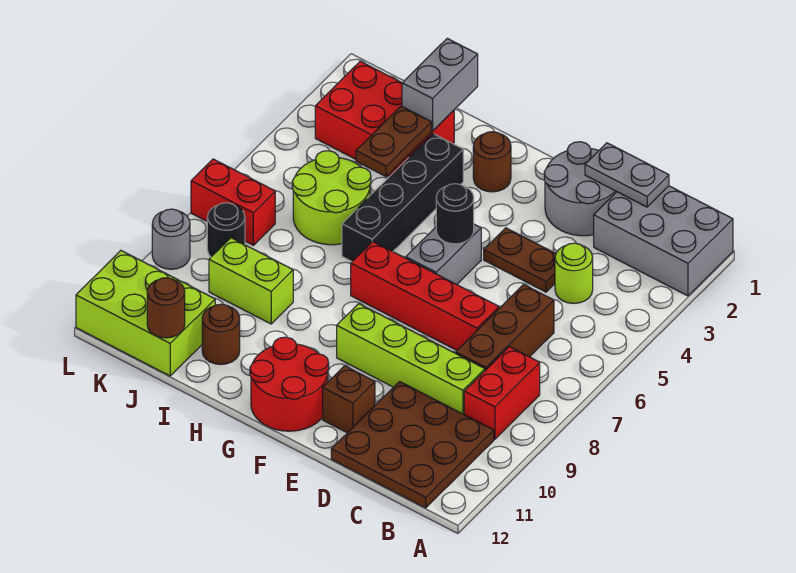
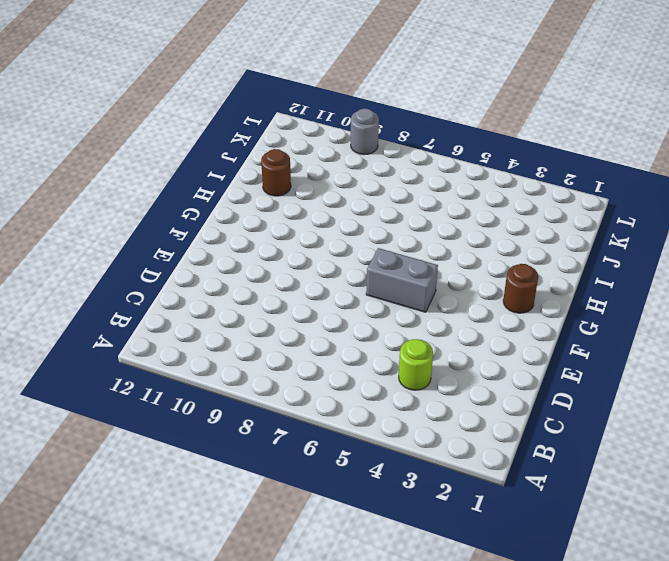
none -> grey 2x3 brick [594,186,733,296]
none -> red 1x2 brick [464,347,540,439]
none -> brown 3x3 plate [331,382,494,508]

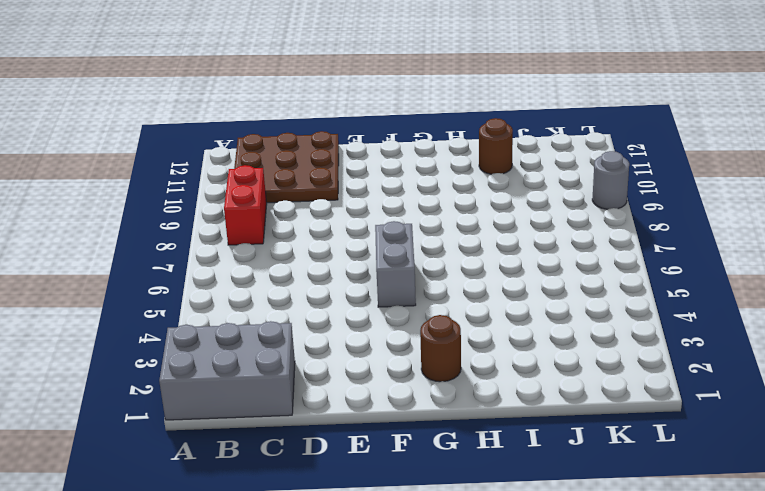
none -> lime 1x1 round brick [555,243,593,303]
none -> brown 1x3 brick [456,285,554,370]
none -> lime 1x4 brick [337,304,485,414]

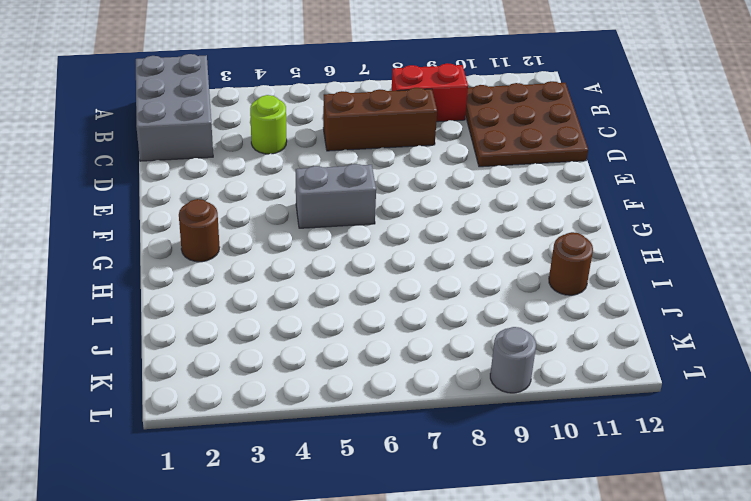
none -> lime 1x4 brick [337,304,485,414]
none -> grey 2x2 round brick [544,142,617,236]
none -> brown 1x2 plate [484,228,556,292]

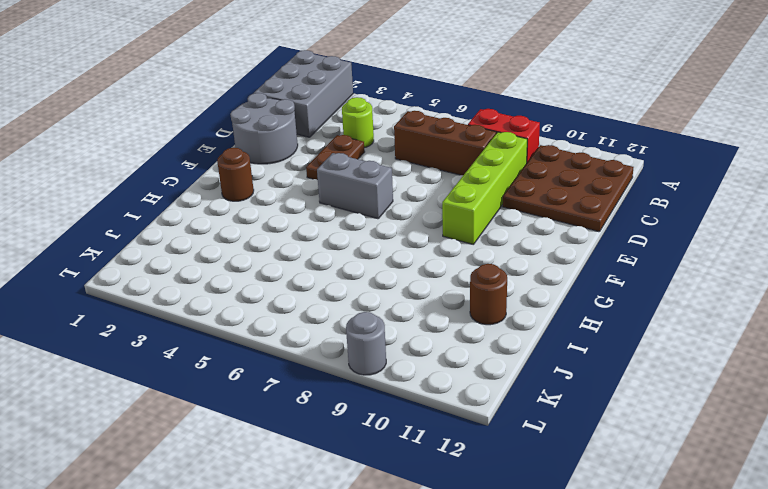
none -> red 1x4 brick [351,242,499,350]
none -> brown 1x1 brick [323,366,375,433]
none -> red 2x2 round brick [250,337,329,431]

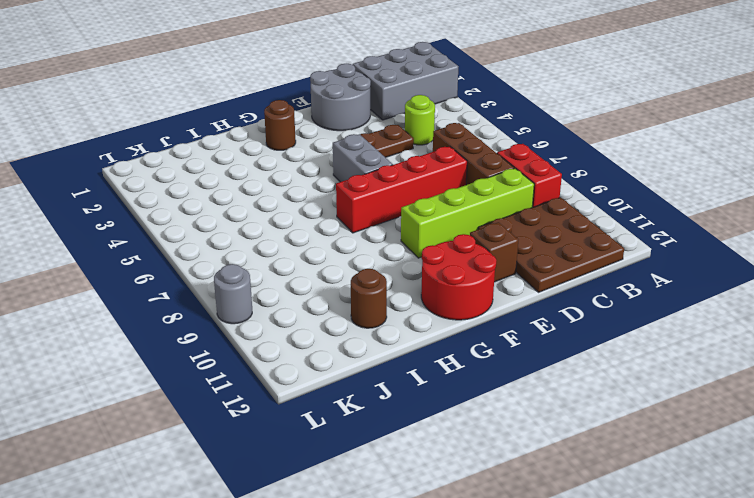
none -> black 1x4 brick [342,134,463,261]
none -> red 2x3 brick [315,61,454,177]
none -> lime 2x2 round brick [292,151,371,245]

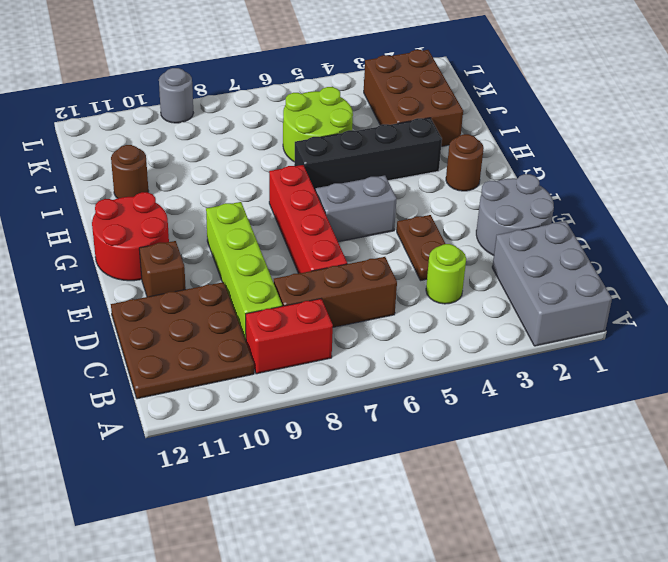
brown 2x3 brick [364,50,463,147] -> red 2x3 brick [315,61,454,177]
none -> lime 1x2 brick [209,238,293,324]
none -> lime 2x3 brick [76,251,215,376]
none -> red 1x2 brick [191,159,275,245]

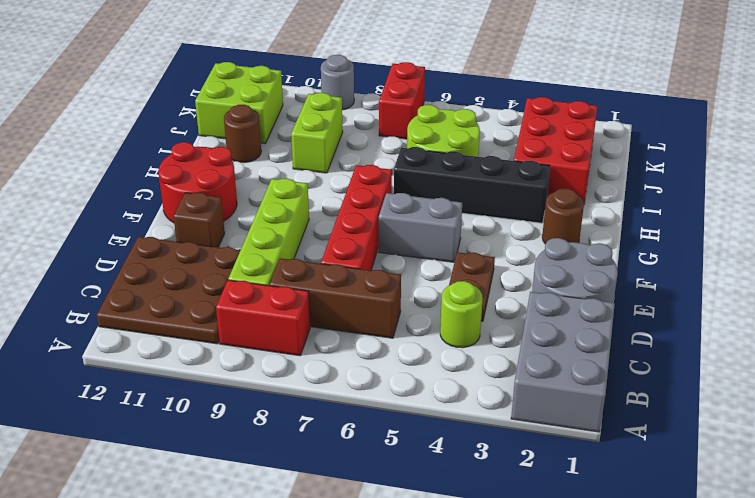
lime 2x2 brick [195,62,283,143] -> lime 2x3 brick [76,251,215,376]
none -> black 1x1 round brick [207,203,245,257]
none -> grey 1x2 plate [585,143,669,207]
none -> black 1x1 round brick [436,184,474,244]

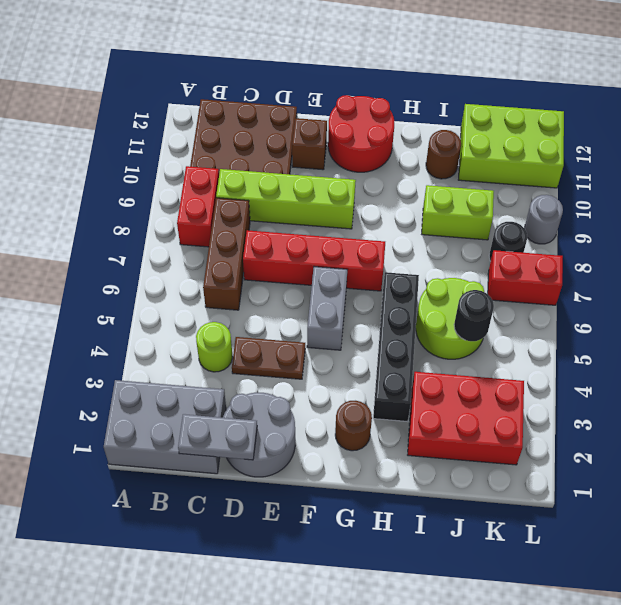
black 1x1 round brick [454,290,494,341] -> black 1x1 round brick moved to [436,184,474,244]
none -> grey 1x2 brick [402,38,478,131]
none -> brown 1x2 plate [356,106,431,177]
none -> brown 1x1 round brick [147,278,185,338]

